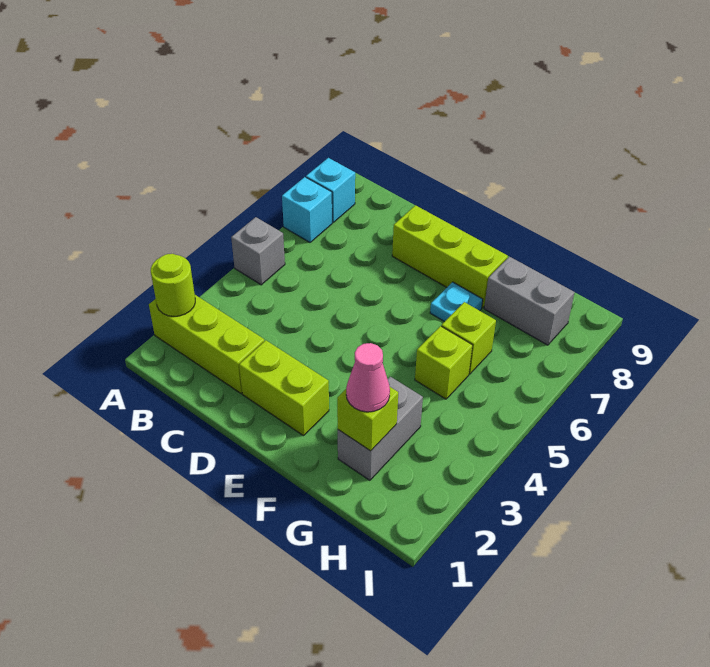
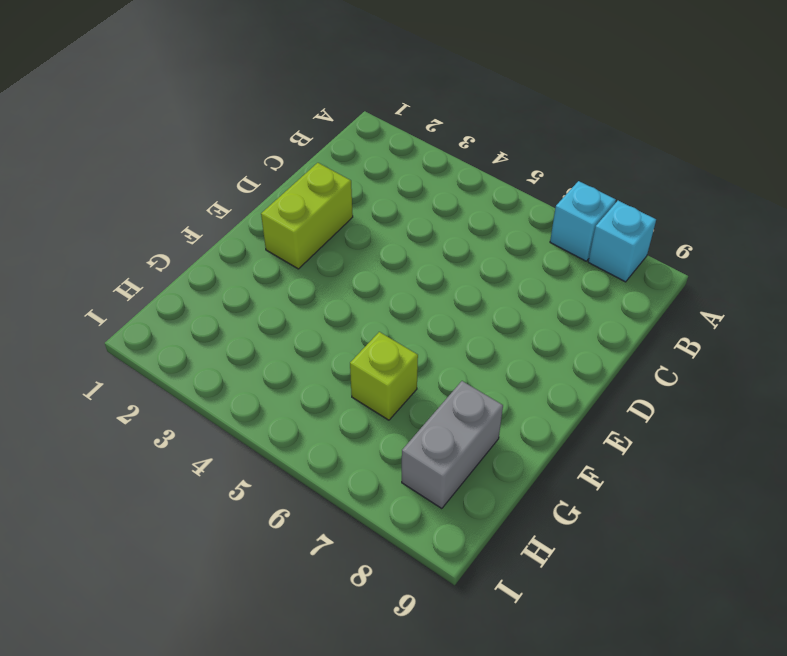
none -> lime 1x3 brick [149,295,264,393]
none -> grey 1x1 brick [231,217,285,285]
none -> lime 1x3 brick [392,205,508,308]

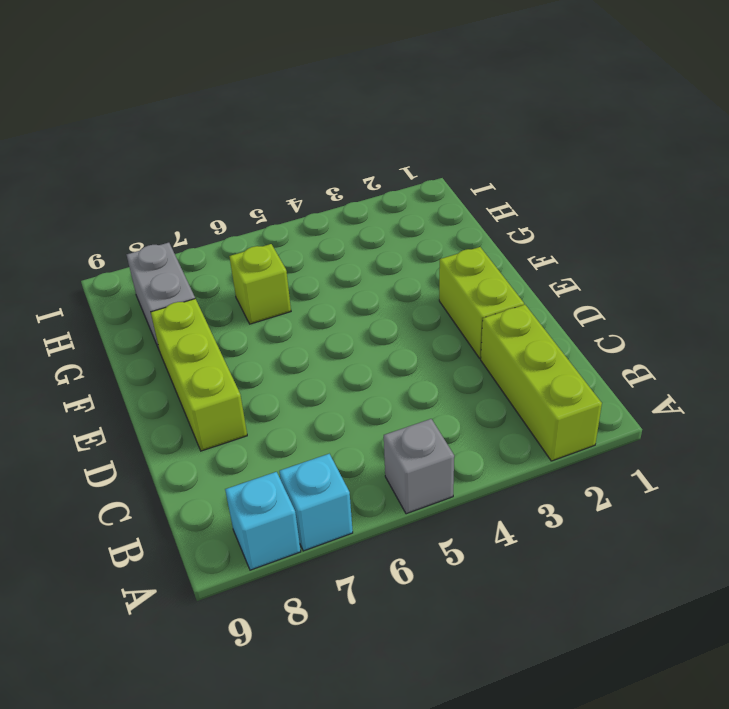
none -> cyan 1x1 plate [430,282,483,322]
none -> grey 1x2 brick [338,377,423,480]
none -> lime 1x1 brick [415,326,473,399]

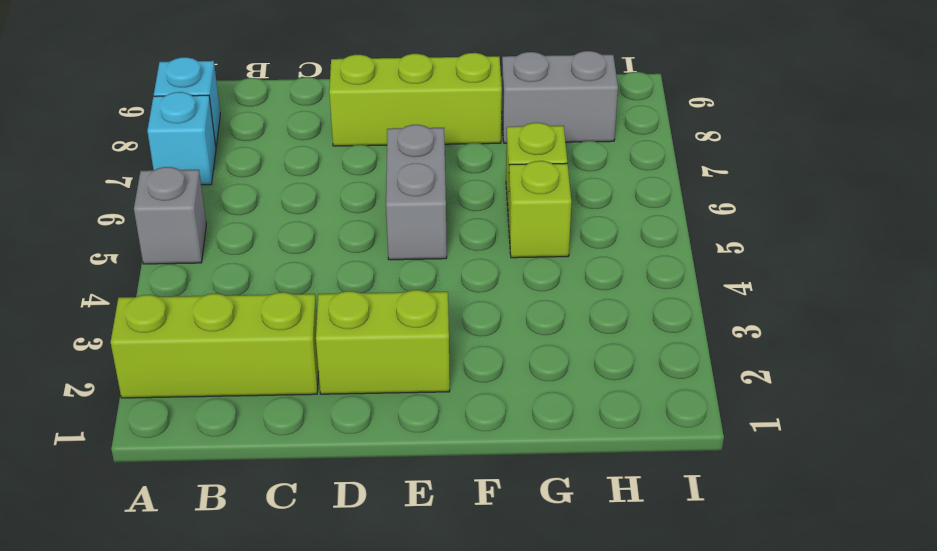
grey 1x2 brick [386,125,447,260] -> grey 1x2 brick moved to [338,377,423,480]
none -> cyan 1x1 plate [430,282,483,322]
none -> lime 1x1 round brick [151,254,195,316]
none -> lime 1x1 brick [337,387,398,451]

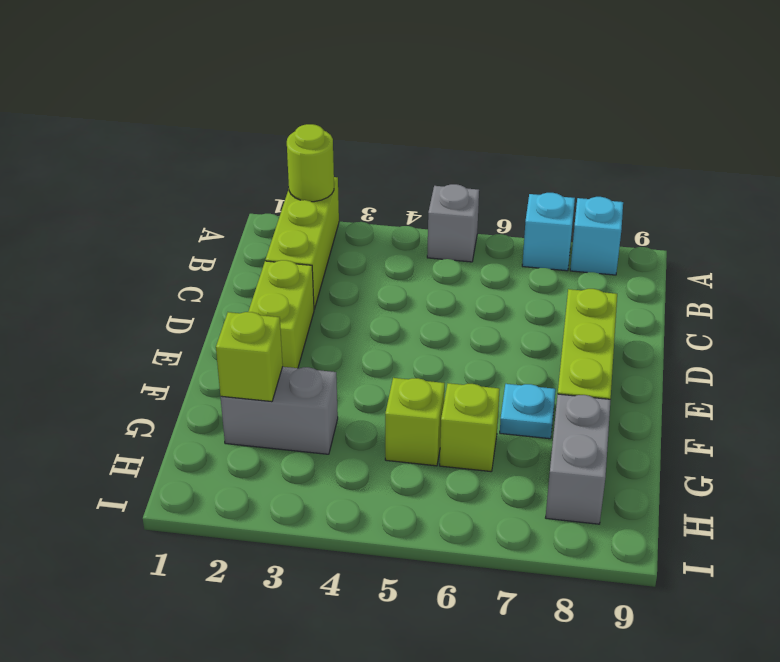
none -> pink 1x1 cone [346,343,390,412]

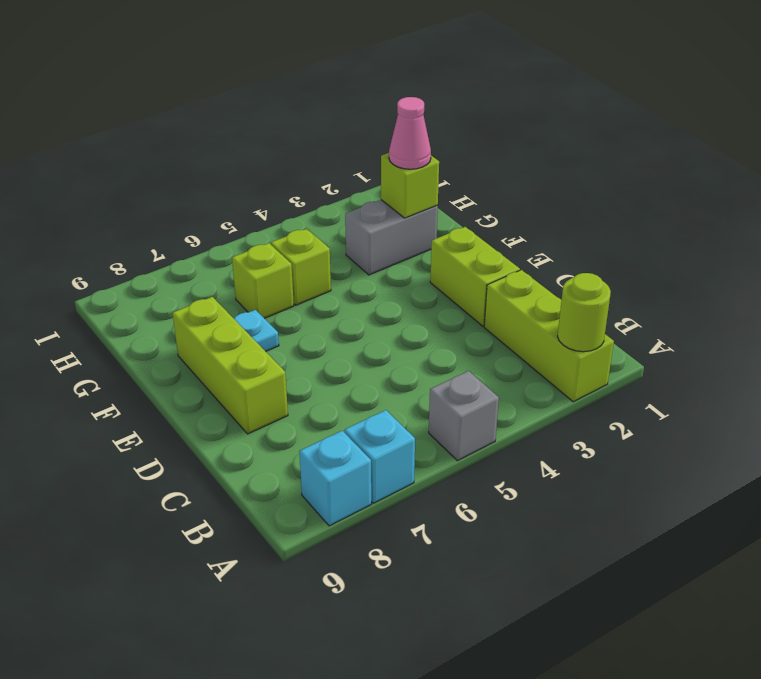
none -> grey 1x2 brick [484,257,575,345]

